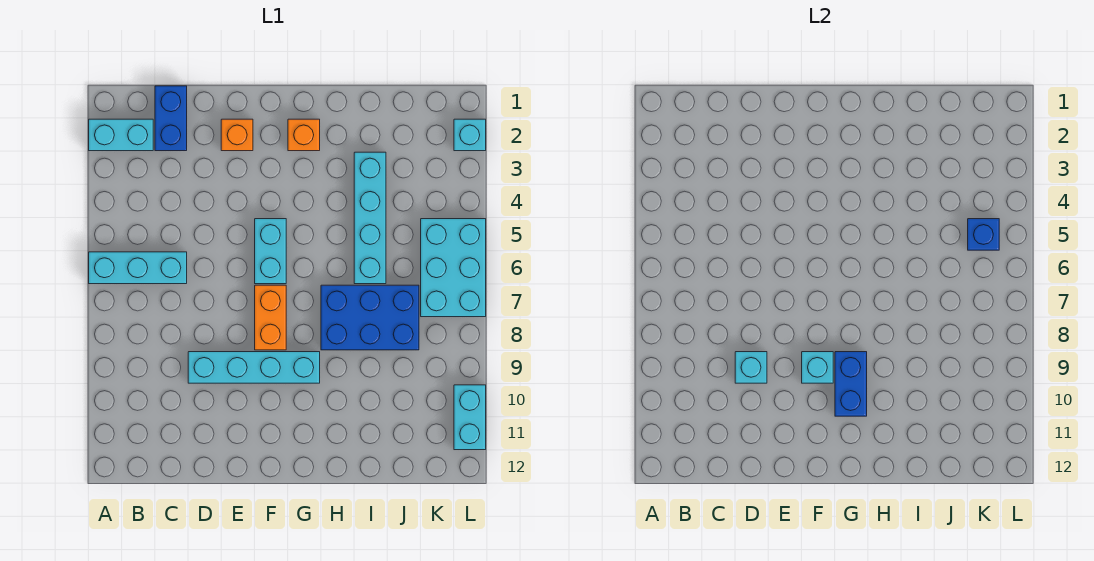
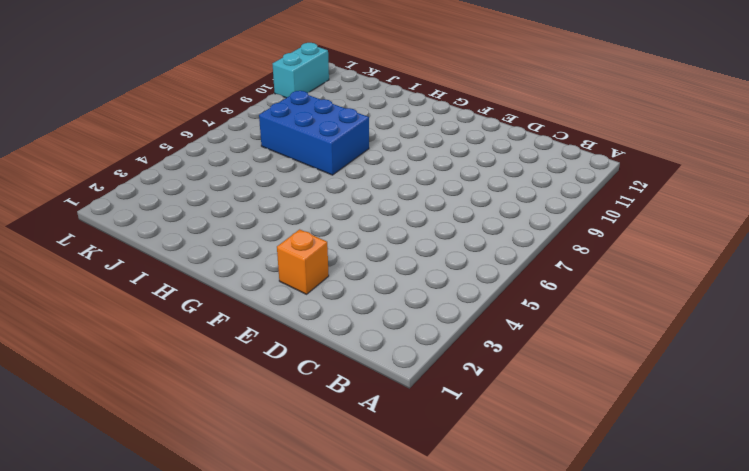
none -> cyan 1x2 brick [89,119,153,151]
none -> cyan 1x3 brick [89,252,187,284]
none -> blue 1x2 brick [155,86,187,151]

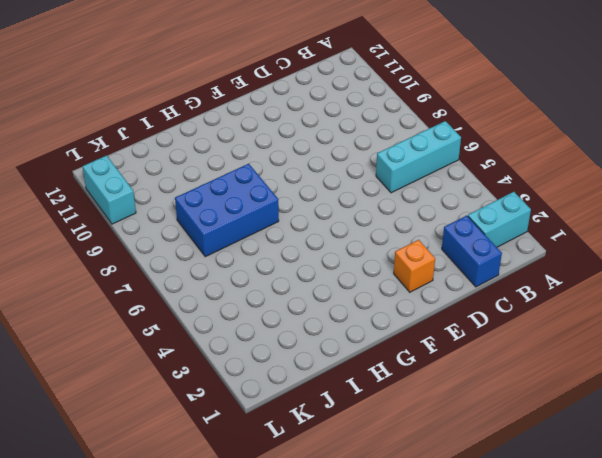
none -> cyan 1x4 brick [188,352,320,383]
none -> cyan 1x2 brick [255,219,286,284]
none -> orange 1x2 brick [255,285,286,350]

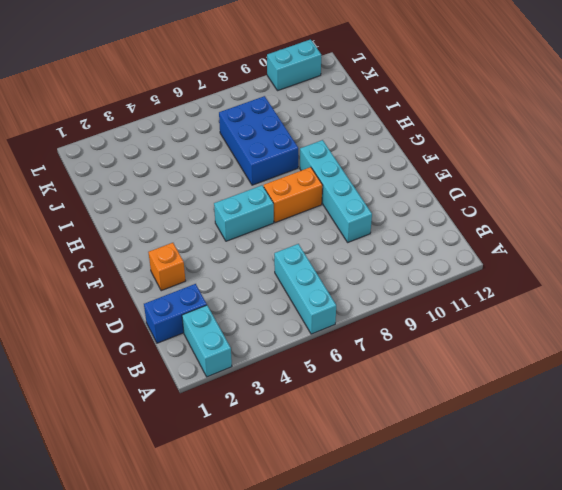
none -> orange 1x1 brick [288,119,320,151]
none -> cyan 1x4 brick [354,152,386,284]
none -> cyan 2x3 brick [421,219,486,317]

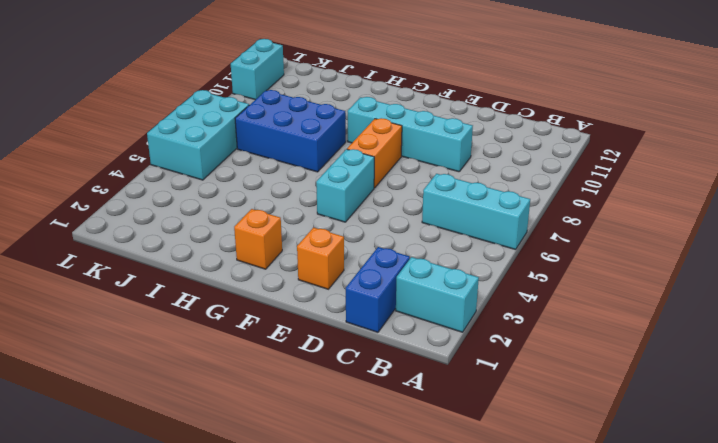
none -> cyan 1x4 brick [354,152,386,284]
none -> cyan 1x1 brick [454,119,486,151]
none -> cyan 1x1 brick [735,352,767,383]

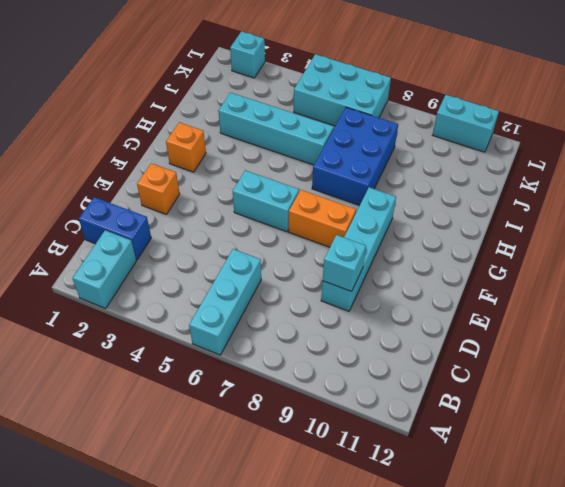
none -> cyan 1x1 brick [802,352,833,383]
none -> blue 1x2 brick [835,352,867,416]
none -> blue 1x1 brick [968,219,999,250]

